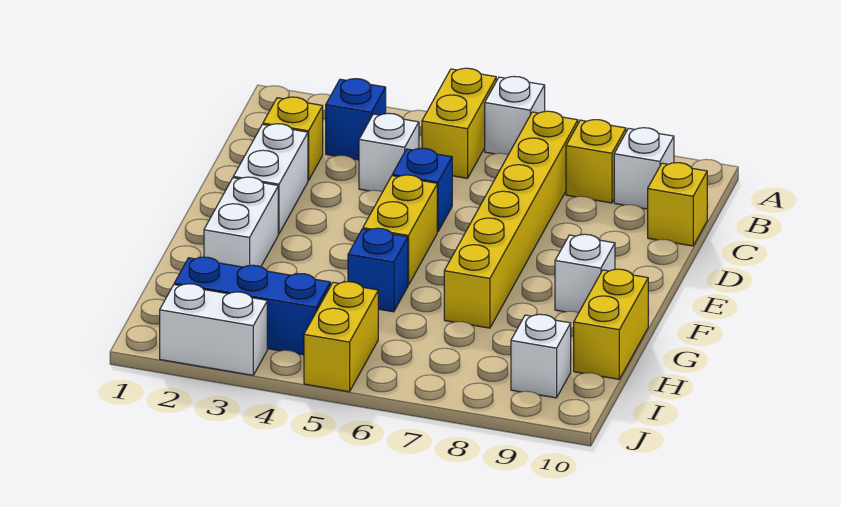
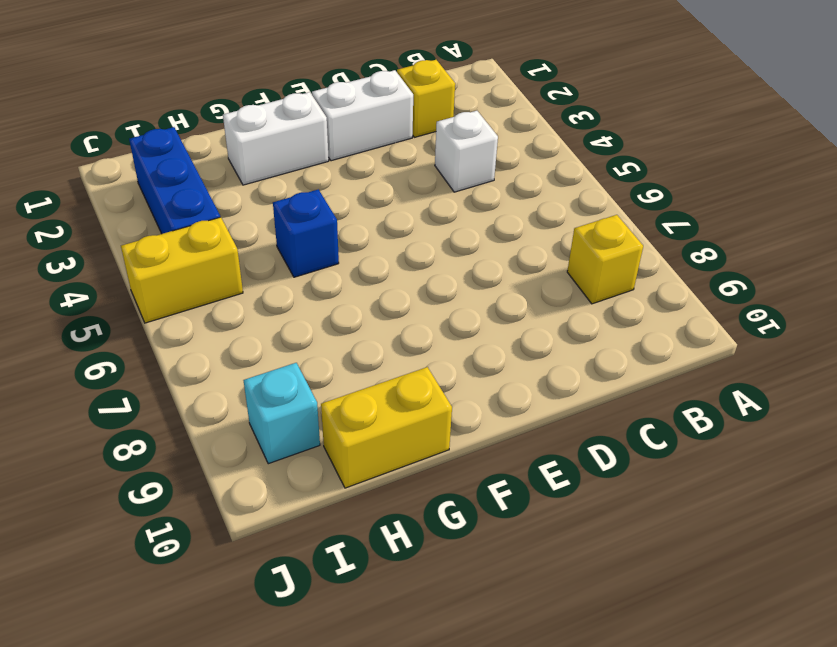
cyan 1x1 brick [243,363,320,464] -> white 1x1 brick [511,314,571,398]
none -> yellow 1x2 brick [422,68,496,178]
none -> white 1x1 brick [485,77,545,155]
none -> blue 1x1 brick [326,79,386,160]

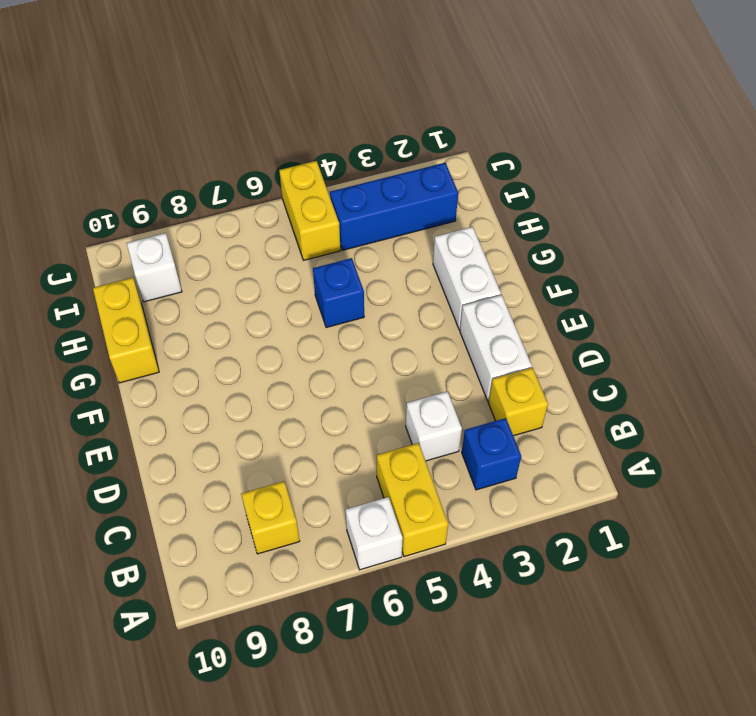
none -> yellow 1x6 brick [444,111,578,328]
none -> white 1x1 brick [614,128,674,209]
none -> yellow 1x1 brick [648,163,707,246]

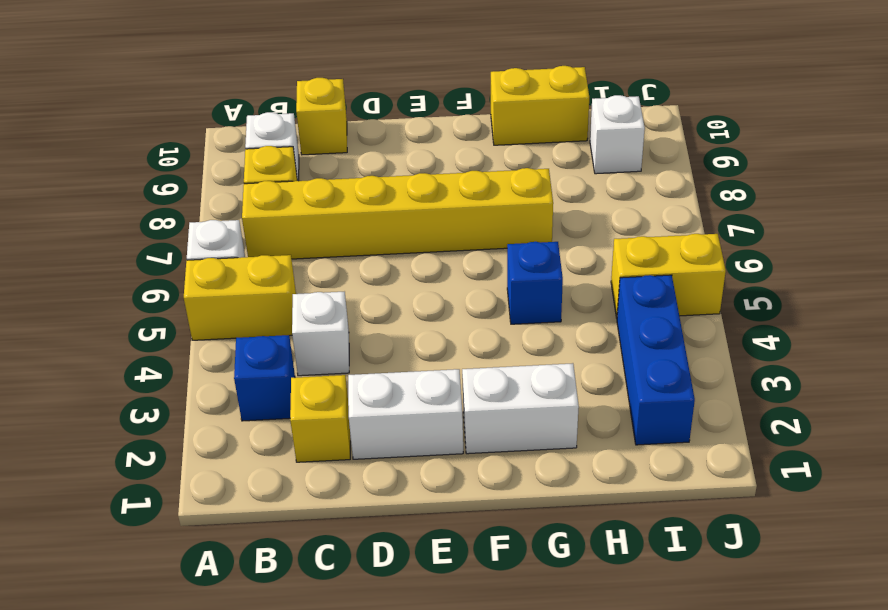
none -> blue 1x1 brick [392,148,452,232]
none -> yellow 1x2 brick [363,175,437,285]
none -> white 1x1 brick [555,234,615,313]

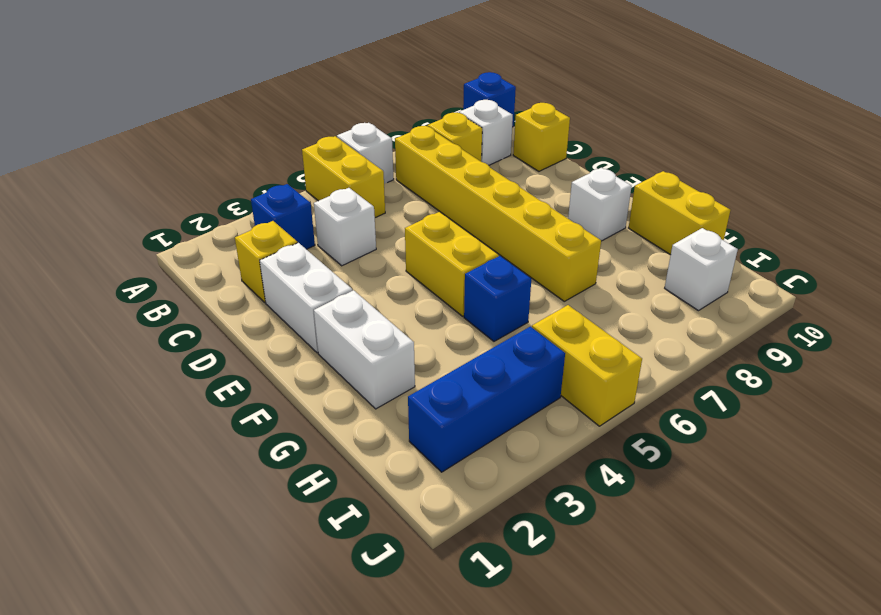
blue 1x1 brick [463,72,516,127] -> blue 1x1 brick moved to [392,148,452,232]
none -> white 1x2 brick [160,284,267,375]

